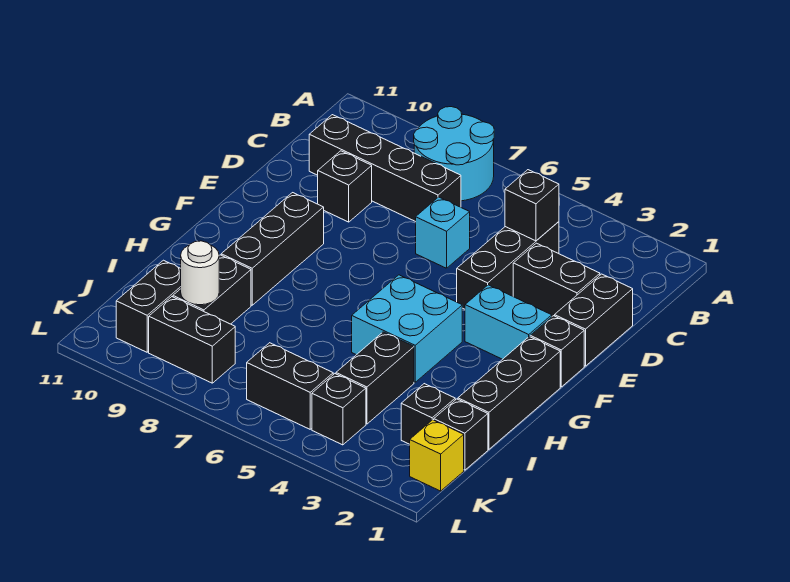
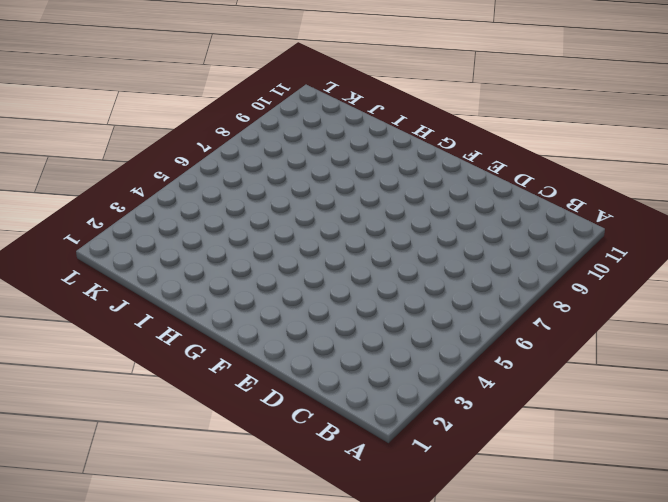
none -> cyan 2x2 round brick [414,107,494,201]
none -> black 1x3 brick [457,222,559,309]
none -> black 1x4 brick [309,115,461,222]

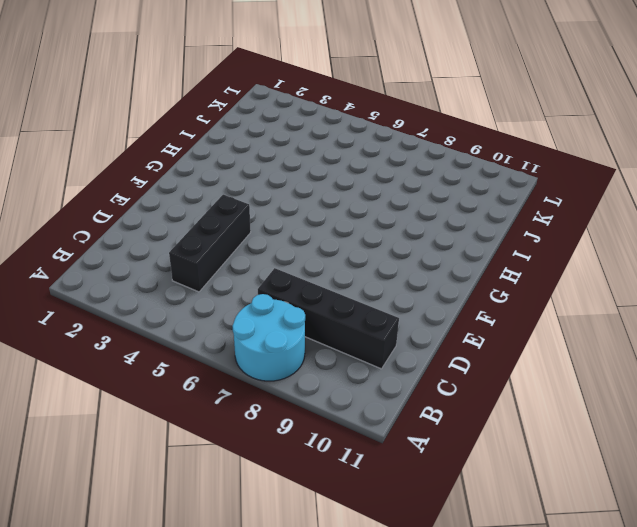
none -> black 1x2 brick [555,274,633,366]
none -> black 1x2 brick [513,243,600,316]
none -> cyan 1x1 brick [416,197,470,268]

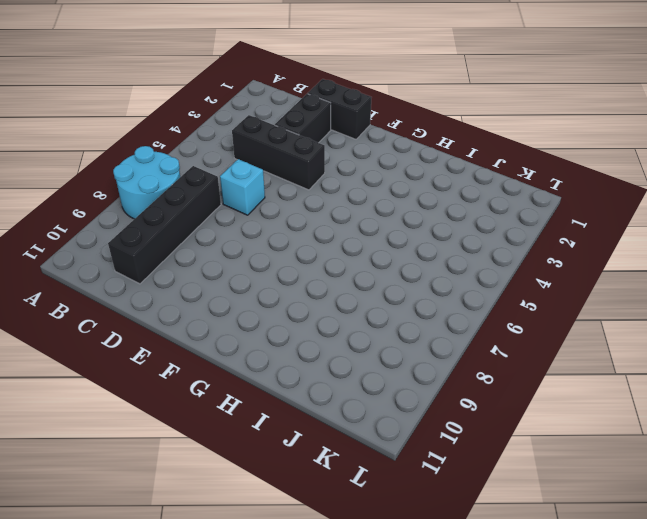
none -> black 1x1 brick [318,151,372,222]
none -> black 1x1 brick [530,316,584,387]
none -> cyan 1x2 brick [465,285,552,359]

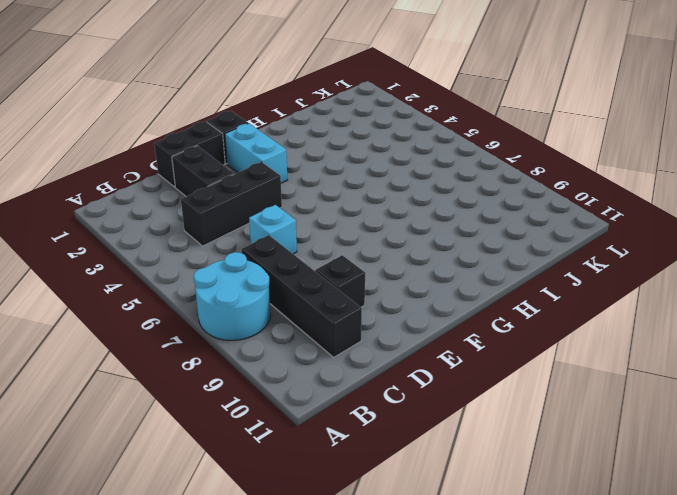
none -> black 1x3 brick [221,193,324,305]
none -> black 1x3 brick [458,337,560,449]
none -> cyan 2x2 brick [352,275,462,382]

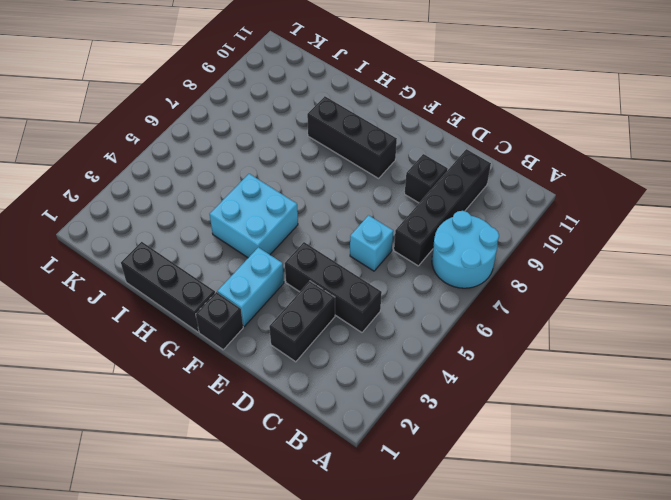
none -> black 1x2 brick [555,274,633,366]
none -> black 1x2 brick [336,332,414,424]
none -> black 1x2 brick [173,255,251,324]

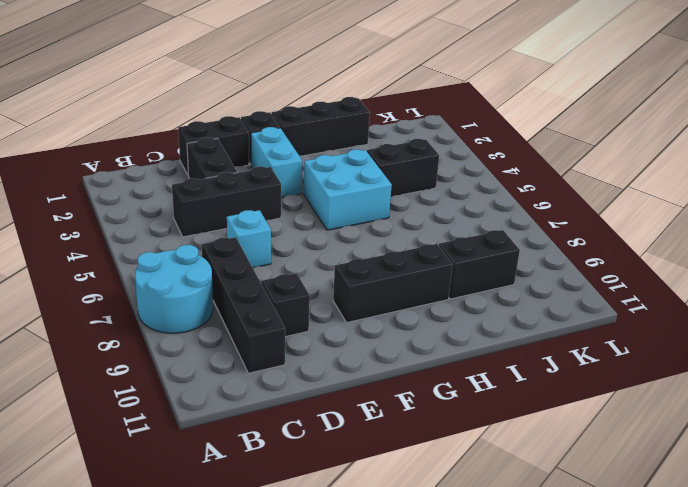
none -> black 1x1 brick [434,399,488,470]
none -> black 1x1 brick [401,384,455,444]
none -> black 1x2 brick [116,260,181,352]

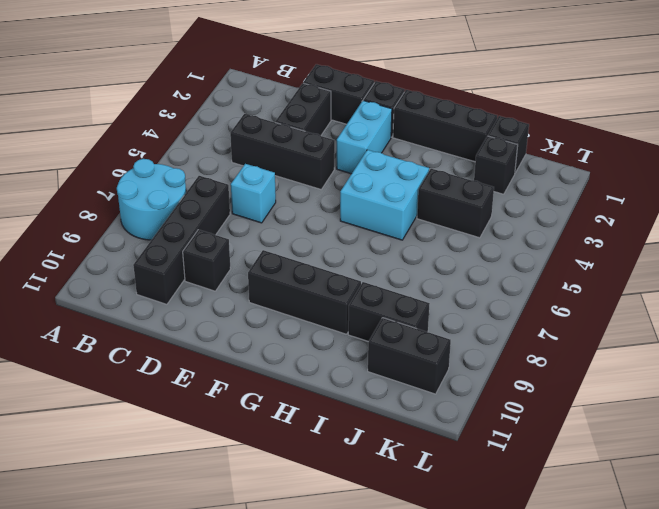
none -> yellow 1x1 brick [410,420,464,491]
none -> black 1x1 brick [312,374,366,445]
none -> black 1x2 brick [247,343,333,429]

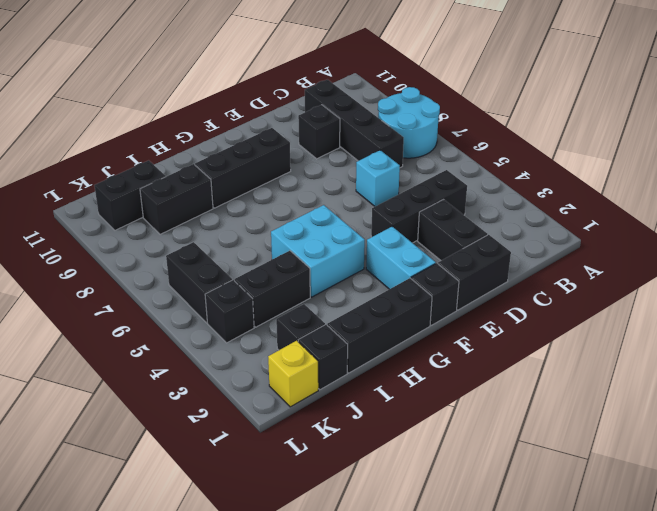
none -> black 1x2 brick [149,297,235,383]
none -> black 1x1 brick [505,170,559,241]
none -> white 1x1 round brick [181,241,219,305]

